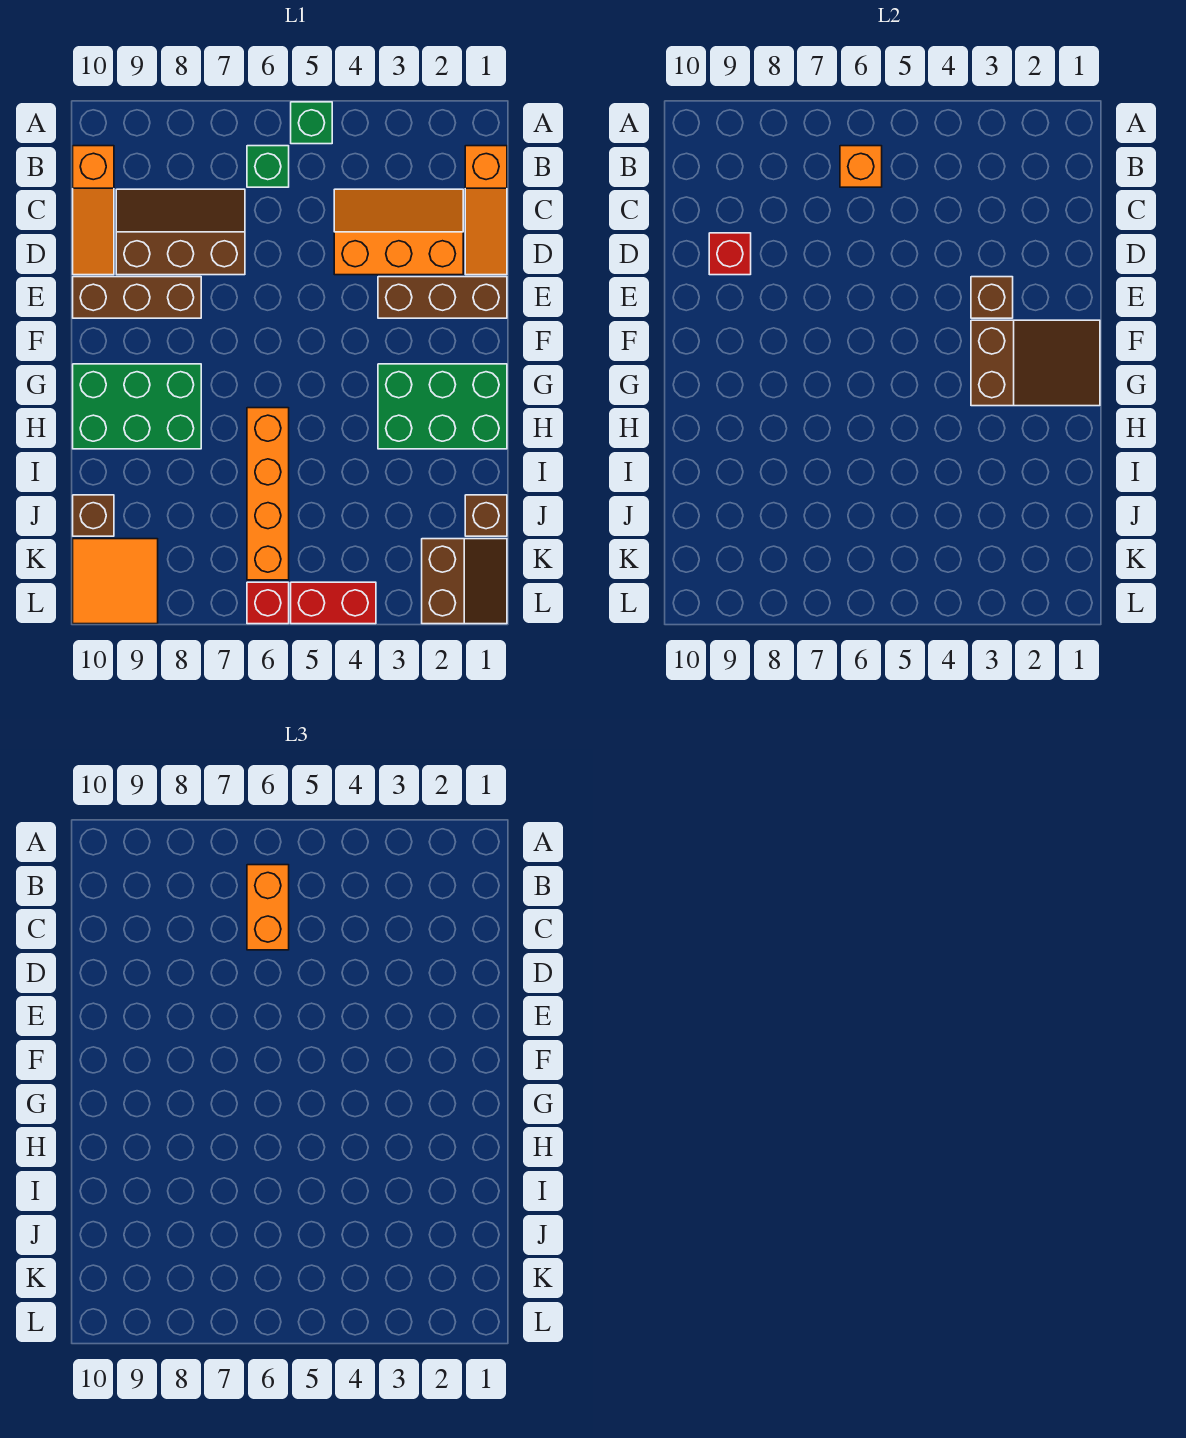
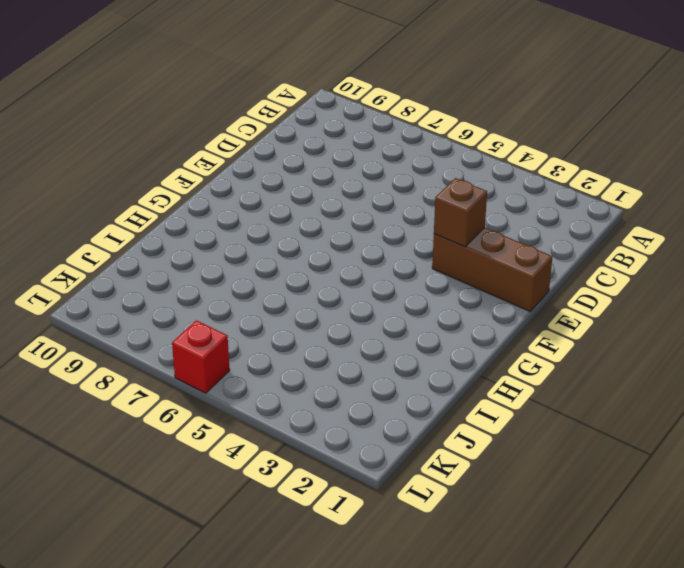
none -> green 1x1 brick [291,102,332,144]
none -> orange 1x3 slope [465,146,507,275]
none -> green 1x1 brick [247,146,289,187]

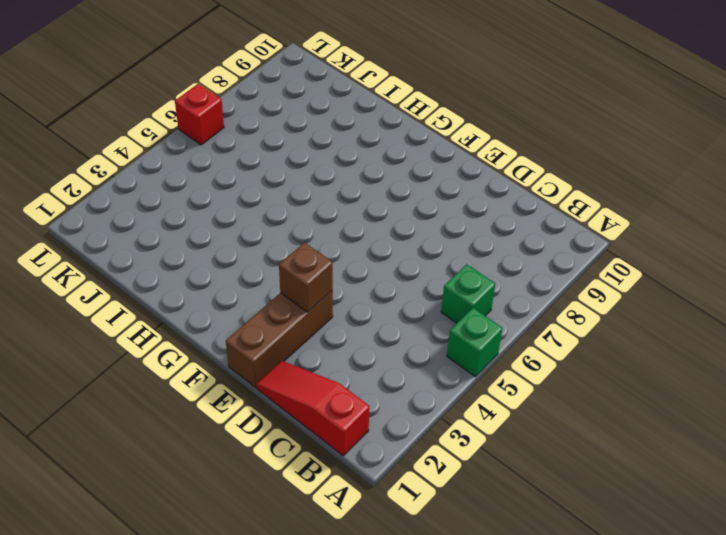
red 1x3 slope [256,361,370,456] -> orange 1x3 slope [465,146,507,275]
none -> orange 1x3 slope [73,146,114,275]
none -> orange 2x3 slope [334,189,463,275]
none -> brown 2x3 slope [116,189,245,275]

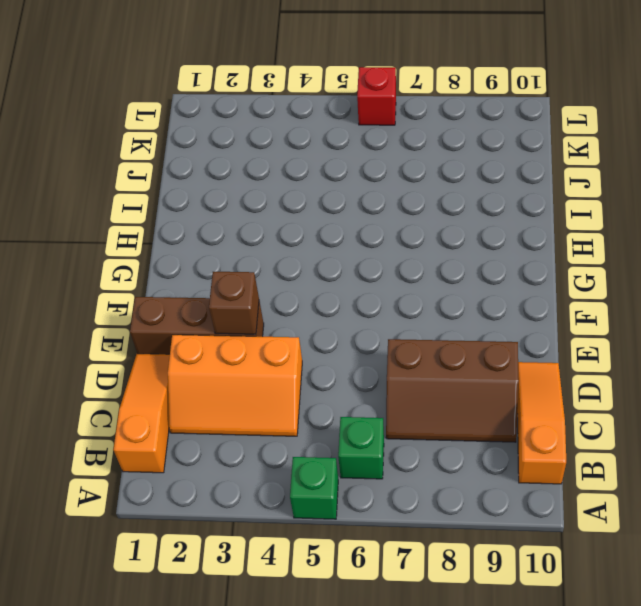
none -> brown 1x3 brick [73,277,201,318]
none -> green 2x3 brick [378,364,507,449]
none -> green 2x3 brick [73,364,201,449]

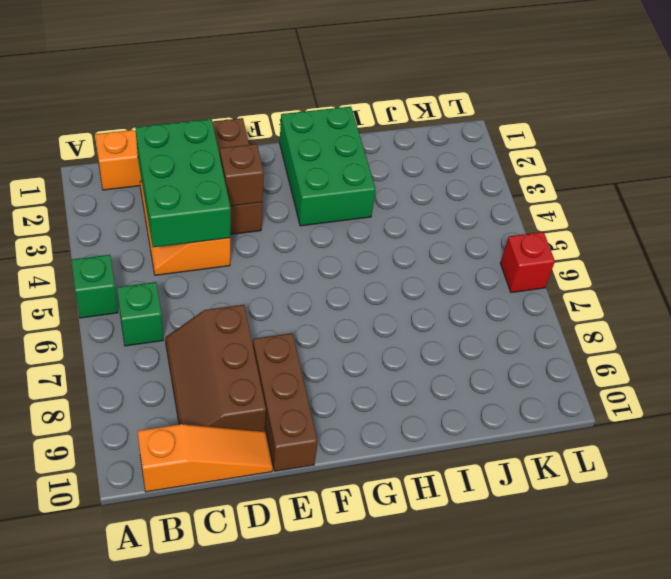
green 2x3 brick [135,119,231,247] -> green 2x3 brick moved to [73,364,201,449]
none -> orange 1x4 brick [247,408,289,580]
none -> brown 1x1 brick [465,495,507,536]
none -> brown 1x1 brick [73,495,114,536]

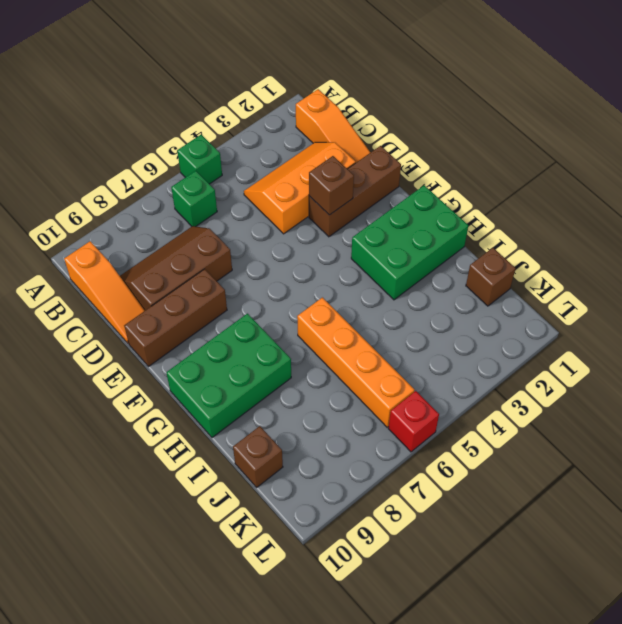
none -> brown 2x2 slope [422,539,507,624]
none -> orange 2x2 tile [73,539,158,624]
none -> red 1x2 brick [291,582,376,624]

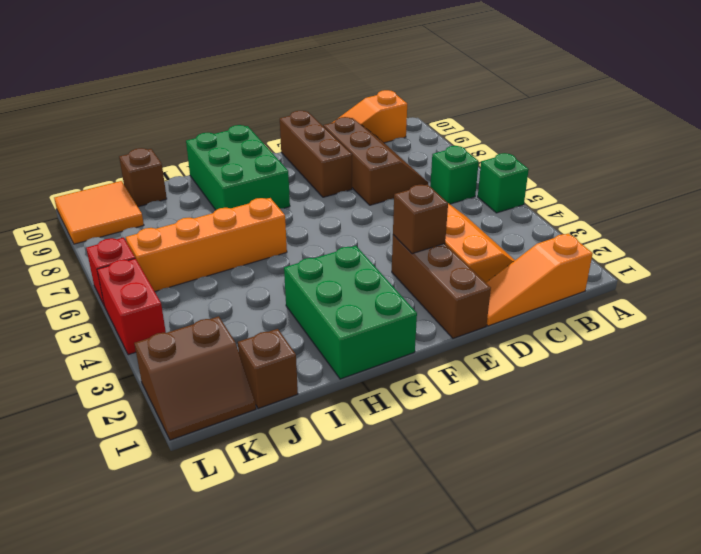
none -> orange 1x1 brick [840,146,882,187]
none -> red 1x1 brick [709,233,751,275]
none -> brown 2x3 slope [971,320,1100,406]

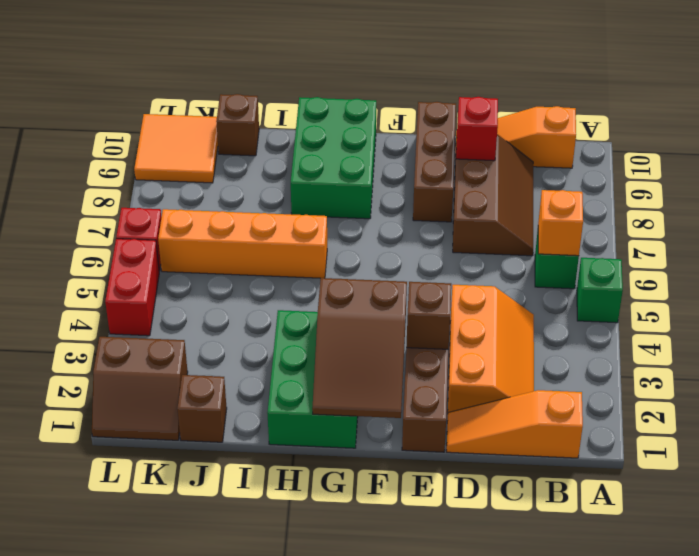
none -> orange 1x2 brick [247,865,289,950]

